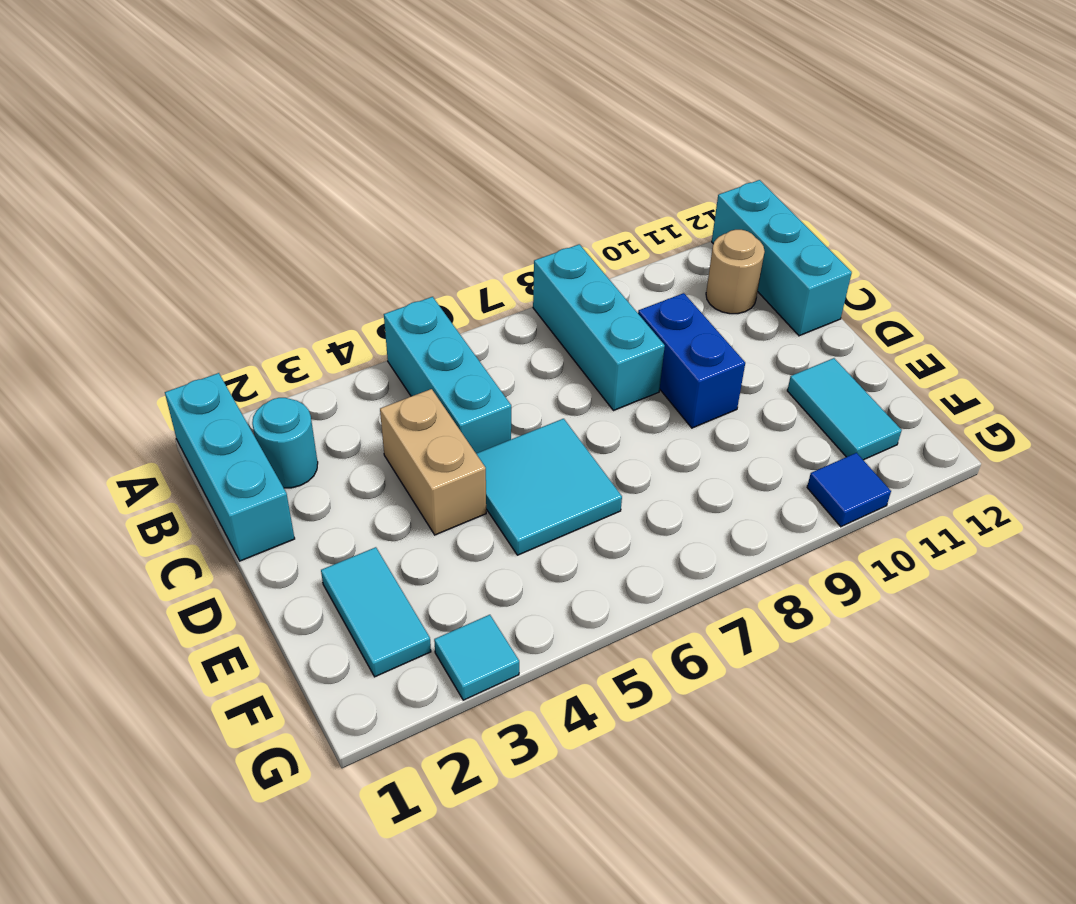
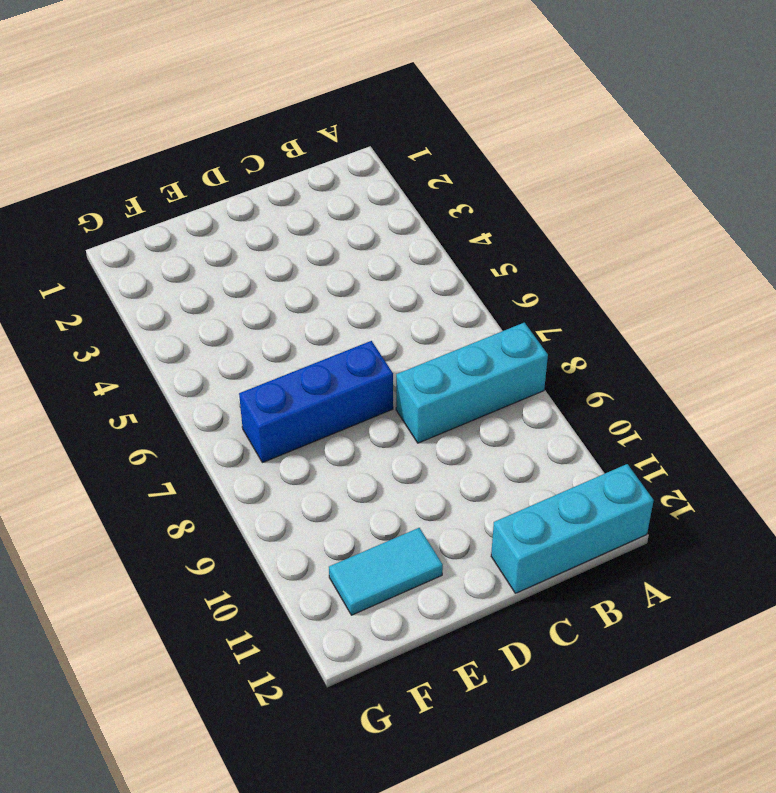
blue 1x3 brick [239,341,393,463] -> none
none -> cyan 1x3 brick [165,373,295,561]
none -> cyan 1x3 brick [384,297,511,453]
none -> cyan 1x1 round brick [252,398,318,488]

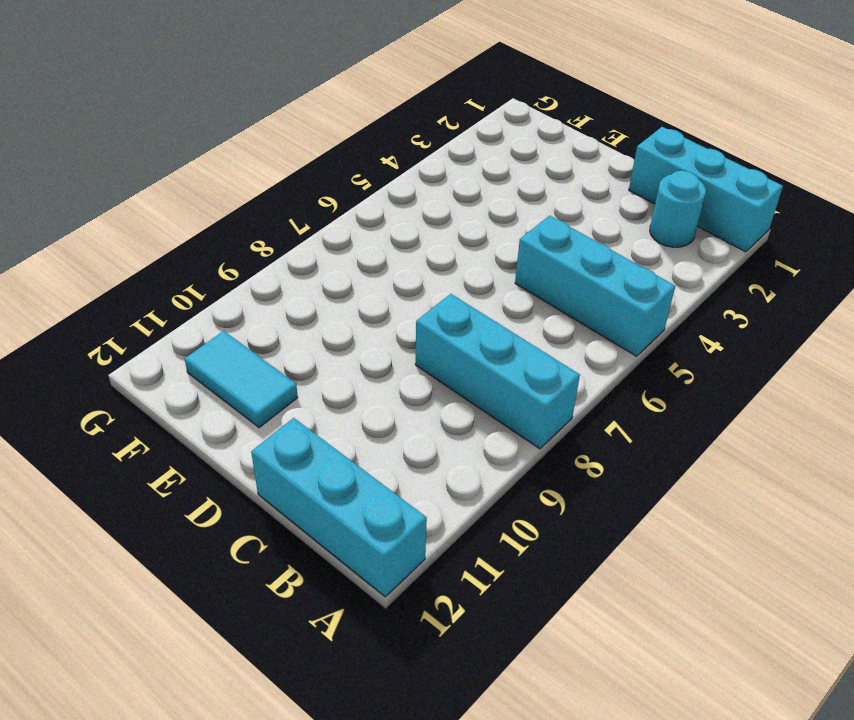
none -> tan 1x1 round brick [706,230,765,314]
none -> tan 1x2 brick [380,389,486,535]
none -> blue 1x2 brick [638,293,745,428]

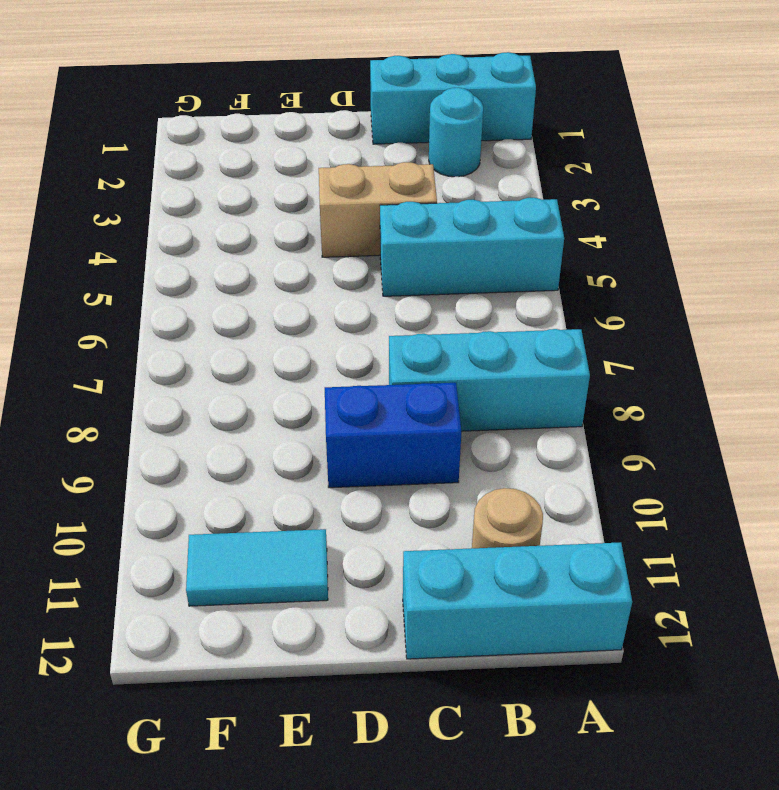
none -> cyan 2x2 tile [476,419,622,555]
none -> cyan 1x2 tile [321,547,431,677]
none -> cyan 1x1 tile [434,615,519,700]

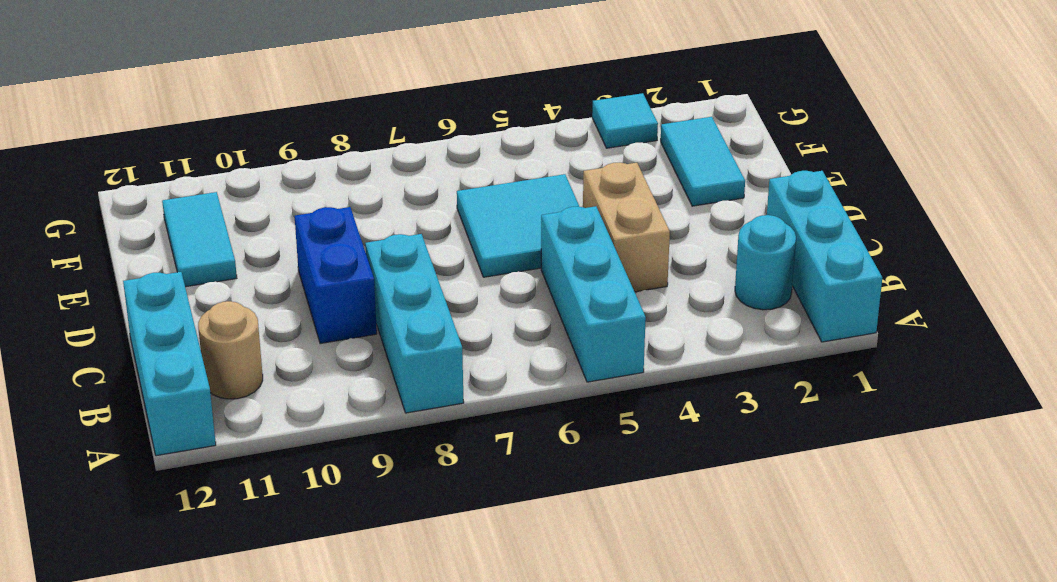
none -> blue 1x1 tile [807,453,891,527]

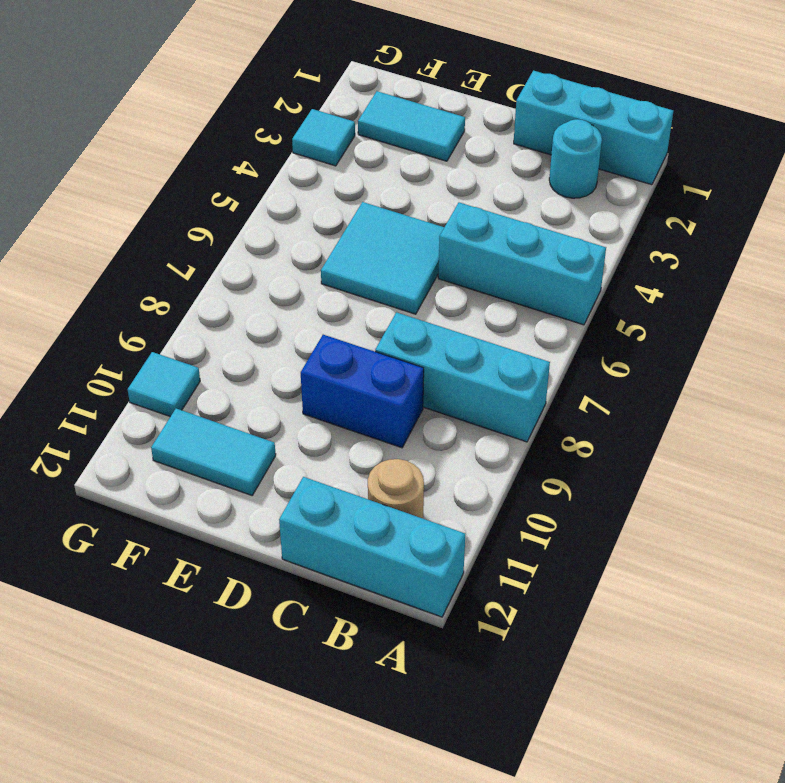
cyan 1x1 tile [128,352,200,417] -> blue 1x1 tile [807,453,891,527]
none -> tan 1x2 brick [380,389,486,535]

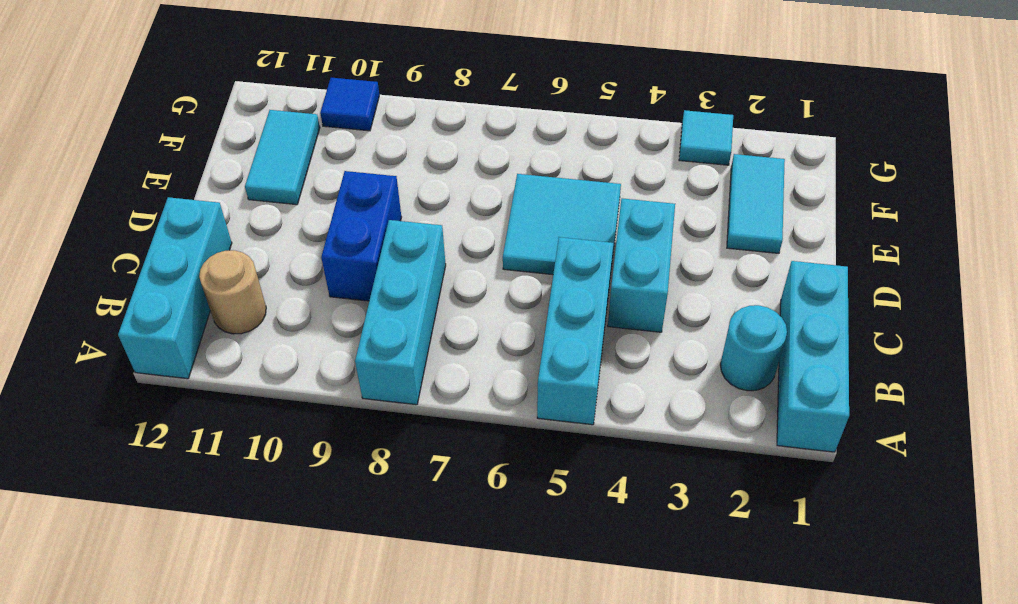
cyan 1x2 brick [608,198,675,332] -> tan 1x2 brick [380,389,486,535]

